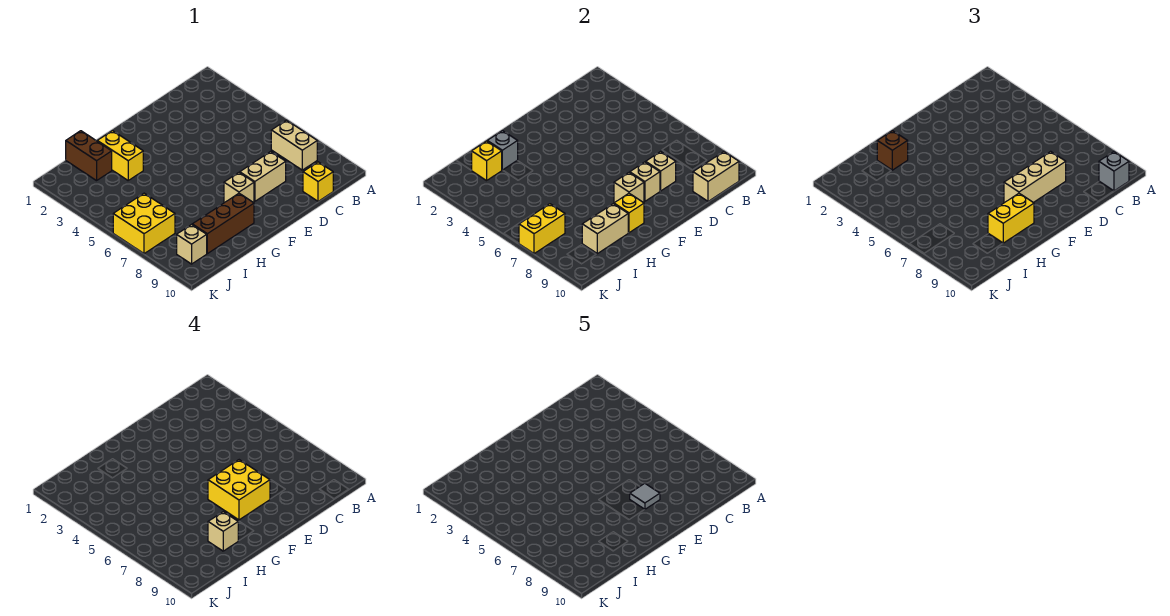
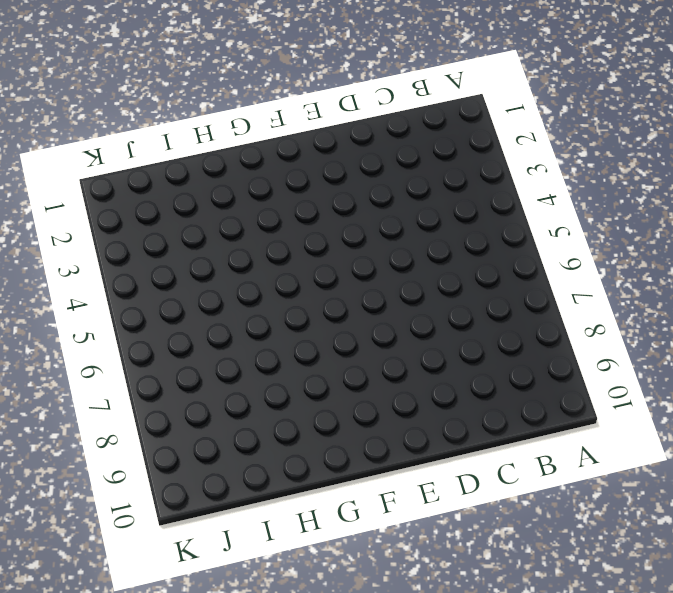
none -> tan 1x2 brick [271,120,317,170]
none -> yellow 1x1 brick [303,162,333,201]
none -> tan 1x2 brick [240,151,286,201]

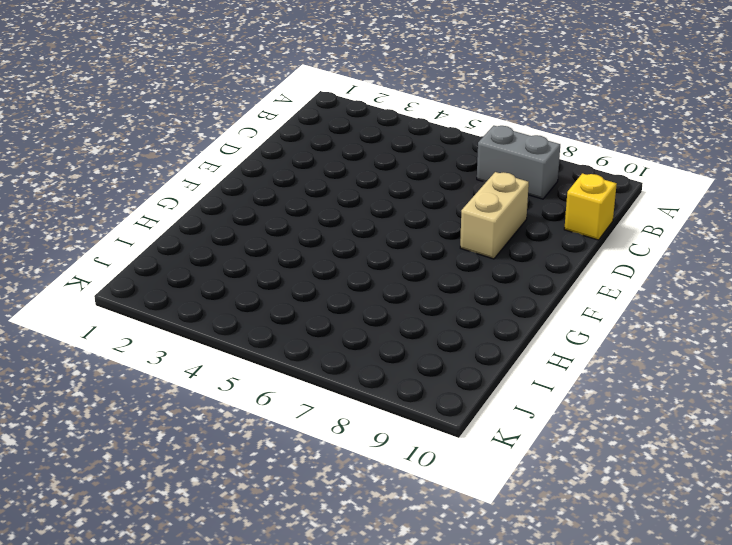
grey 1x2 brick [477,126,560,199] -> tan 1x2 brick [271,120,317,170]
none -> tan 1x1 brick [224,172,254,203]
none -> brown 1x3 brick [192,193,254,254]
none -> yellow 1x2 brick [97,131,143,180]

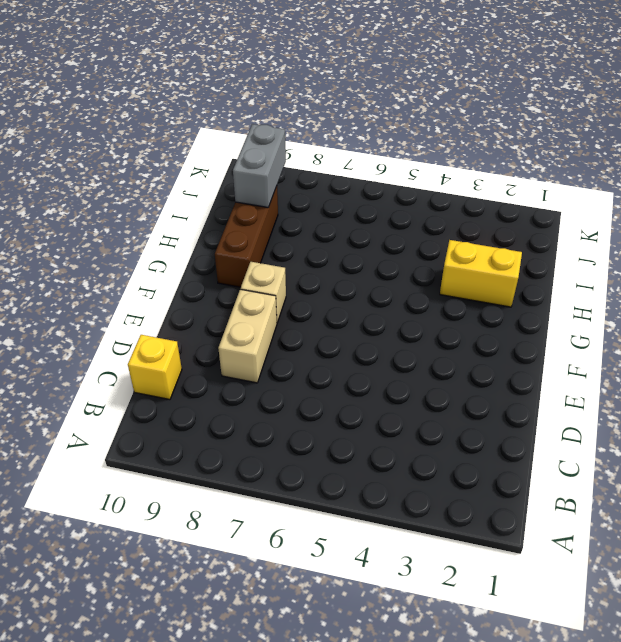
grey 1x2 brick [233,124,286,207] -> tan 1x2 brick [582,204,628,254]
none -> tan 1x2 brick [271,120,317,170]
none -> brown 1x2 brick [66,131,112,181]
none -> yellow 2x2 brick [113,193,175,254]

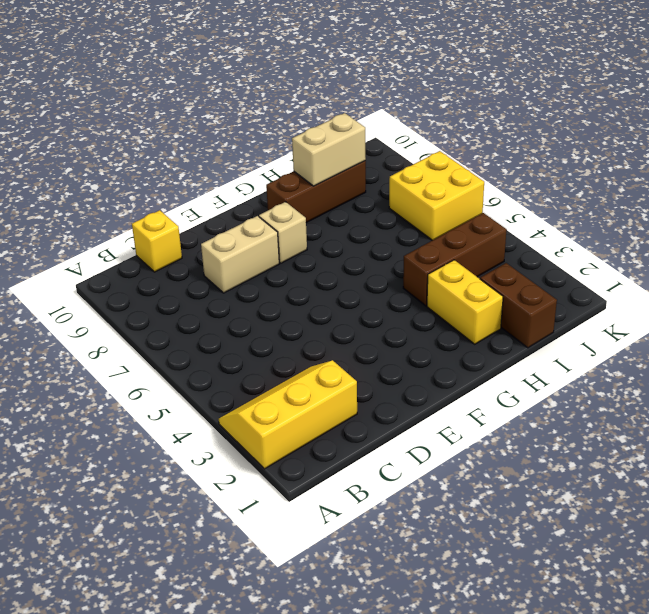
yellow 2x3 slope [219,360,357,469] -> none
brown 1x3 brick [403,213,507,306] -> none
none -> tan 1x2 brick [271,120,317,170]
none -> tan 1x1 brick [177,225,207,264]
none -> tan 1x2 brick [693,152,739,201]

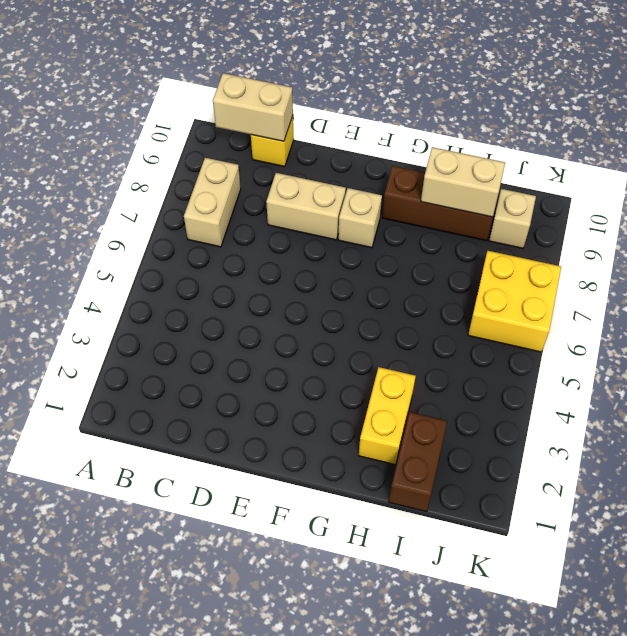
none -> tan 1x1 brick [646,151,676,191]
none -> tan 1x1 brick [630,162,660,201]
none -> tan 1x1 brick [614,172,644,203]

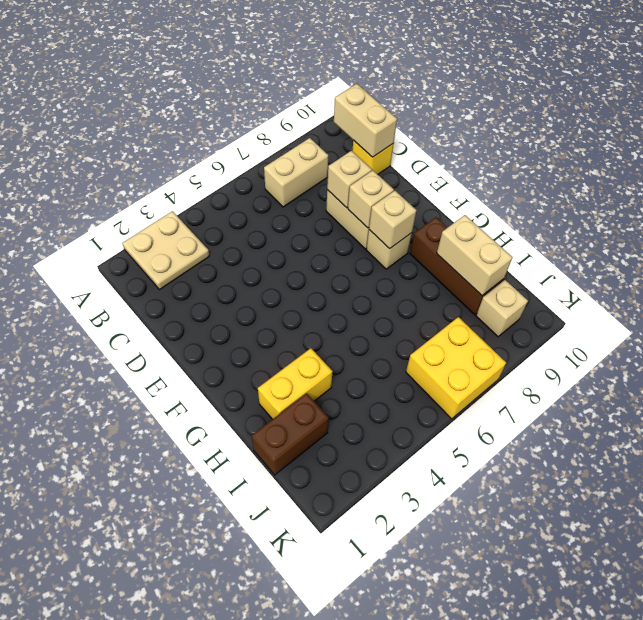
tan 2x2 plate [123,211,209,290] -> none
none -> yellow 1x1 brick [614,193,644,233]
none -> grey 1x1 brick [487,131,518,170]
none -> yellow 1x1 brick [471,141,502,181]

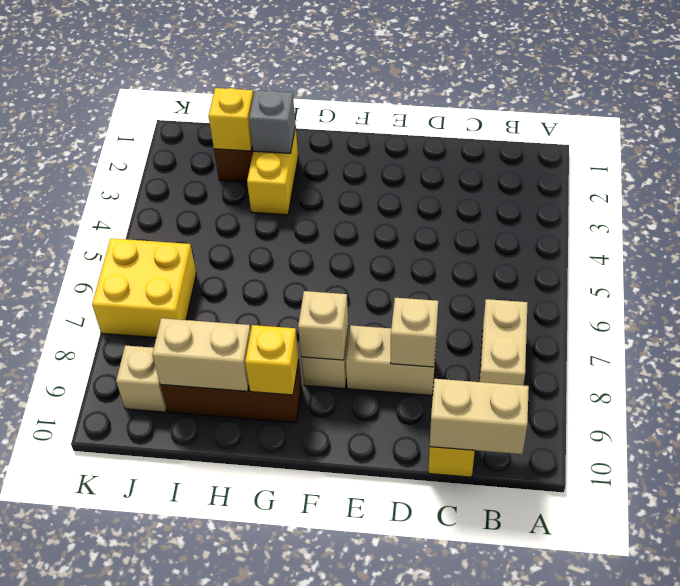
none -> tan 1x1 brick [630,162,660,201]
none -> yellow 1x2 brick [519,204,565,254]
none -> grey 1x1 brick [1099,152,1129,191]

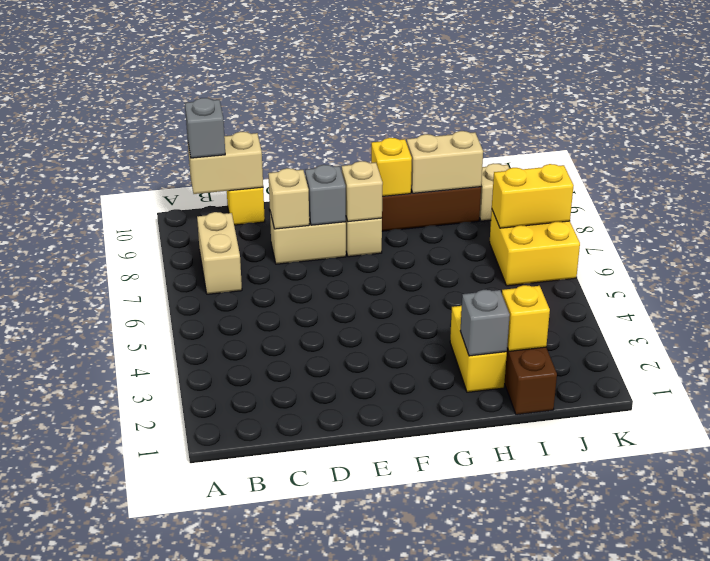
grey 1x1 brick [305,165,346,225] -> tan 1x1 brick [630,162,660,201]
none -> tan 1x3 brick [1004,151,1066,203]
none -> yellow 1x2 brick [988,193,1034,243]
none -> brown 1x1 brick [877,131,908,170]

